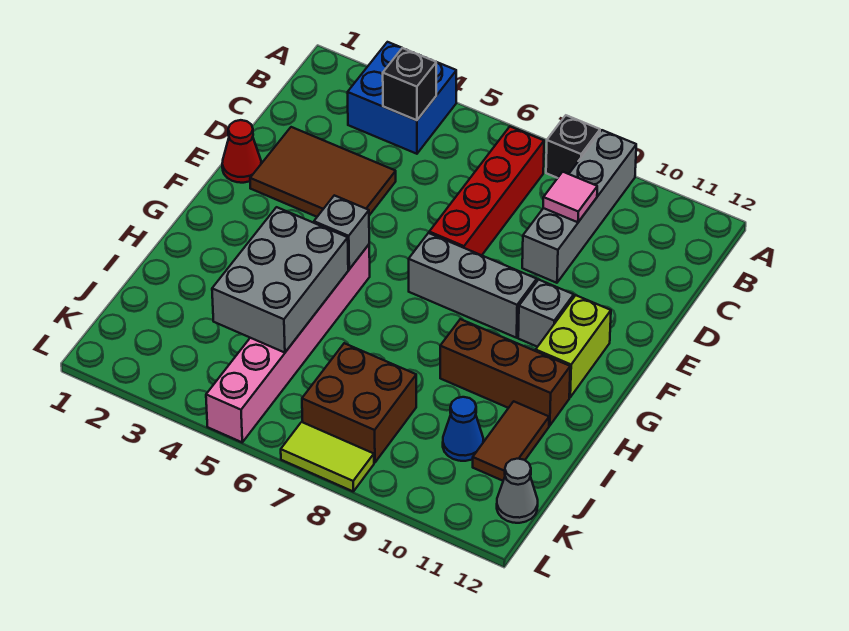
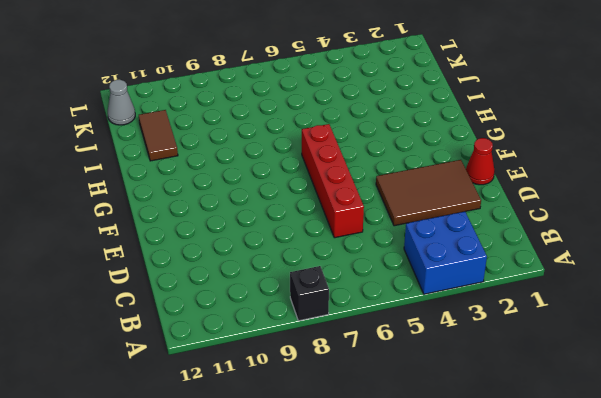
red 1x4 brick [302,124,364,238] -> red 1x4 brick moved to [429,127,544,255]
none -> grey 1x4 brick [522,130,636,283]
none -> grey 1x3 brick [409,233,537,338]
none -> grey 1x1 brick [518,280,574,347]

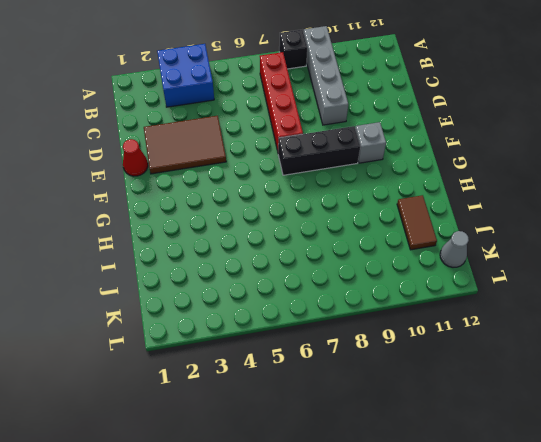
black 1x3 brick [278,126,360,175] -> grey 1x3 brick [409,233,537,338]
none -> lime 1x2 brick [536,295,611,397]
none -> pink 1x6 brick [206,245,370,442]
none -> brown 1x3 brick [440,319,570,426]

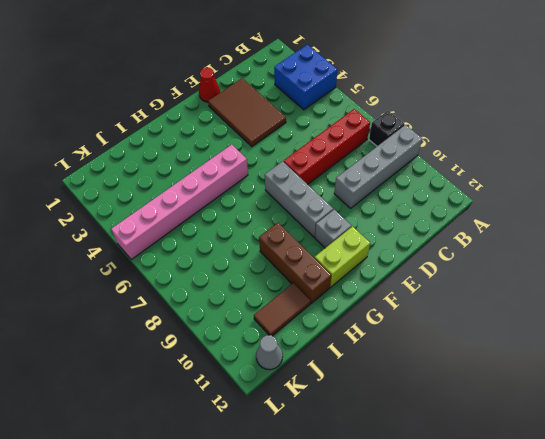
none -> brown 2x2 brick [302,343,416,463]
none -> blue 1x1 cone [443,397,483,461]
none -> lime 1x2 tile [281,422,374,491]

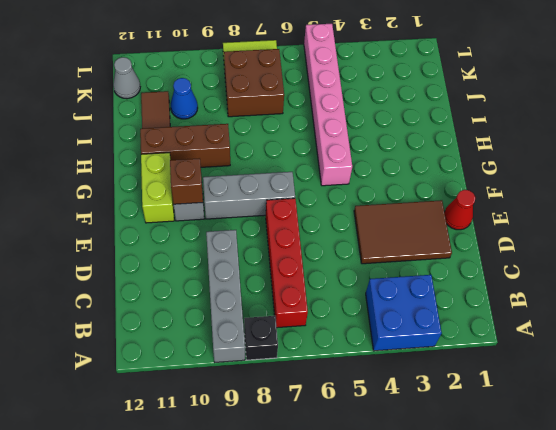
brown 1x1 brick [170,158,203,204] -> none
none -> black 1x1 brick [383,48,436,120]
none -> pink 1x1 tile [543,172,597,222]
none -> grey 1x1 brick [314,195,369,269]

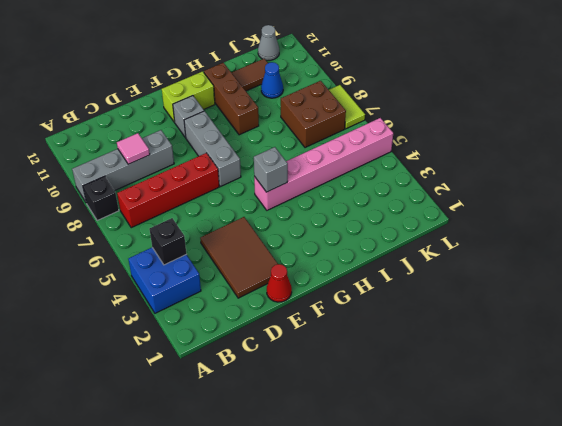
none -> grey 2x3 brick [212,207,348,353]

